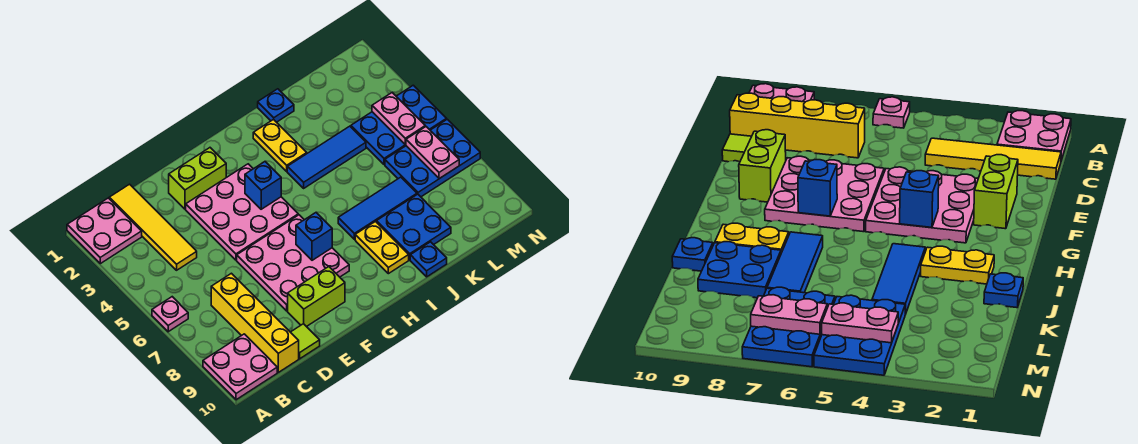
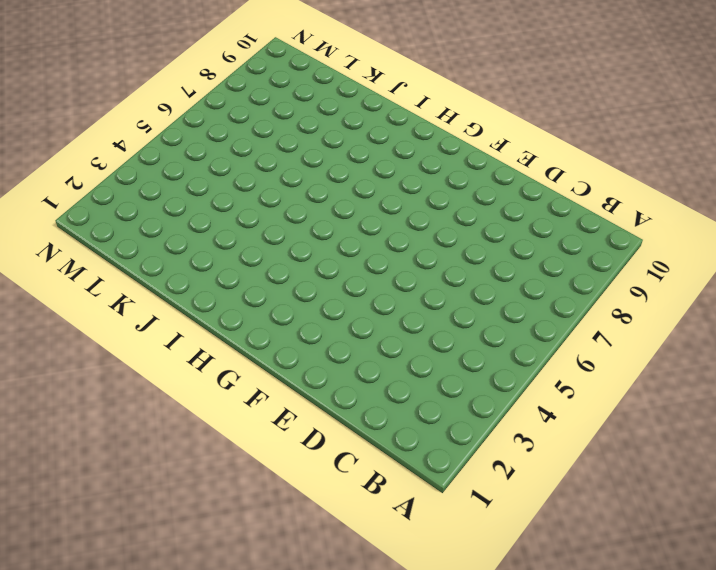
none -> pink 2x2 plate [67,198,142,264]
none -> pink 1x1 plate [152,297,188,332]
none -> pink 2x2 plate [203,334,277,400]

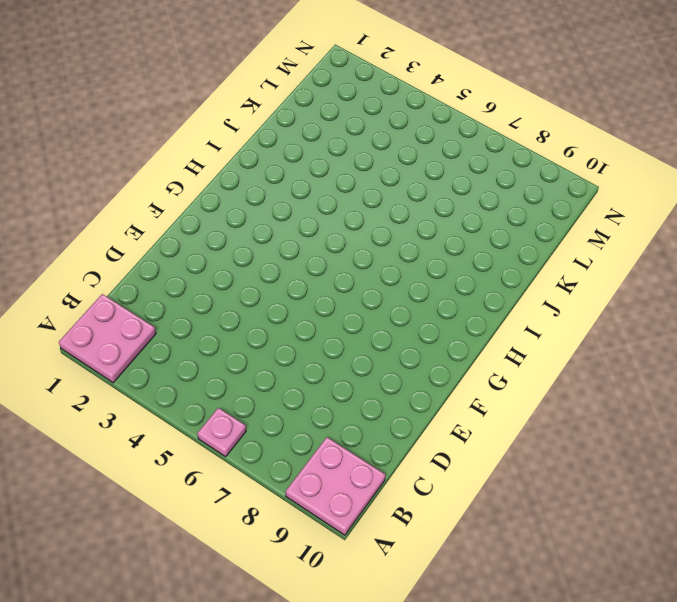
none -> yellow 1x4 tile [109,184,197,270]
none -> yellow 1x4 brick [211,273,299,372]
none -> lime 1x1 tile [291,324,320,359]

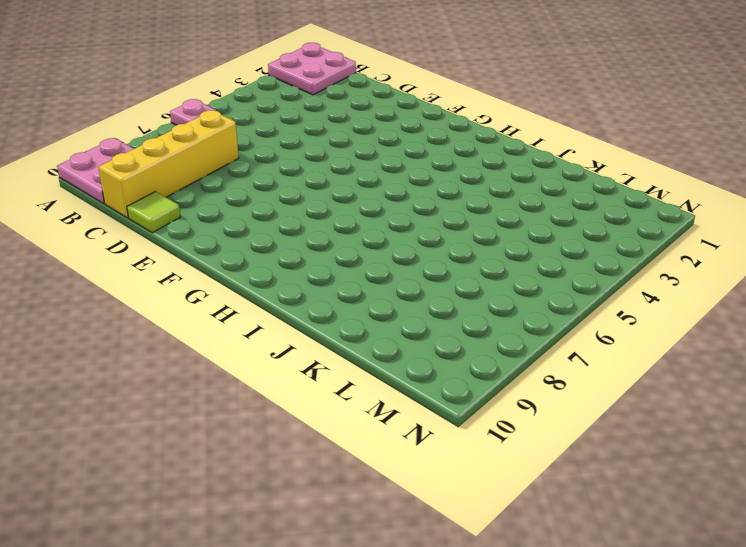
none -> yellow 1x4 tile [109,184,197,270]
none -> lime 1x2 brick [169,148,226,209]
none -> pink 3x3 plate [186,164,298,260]

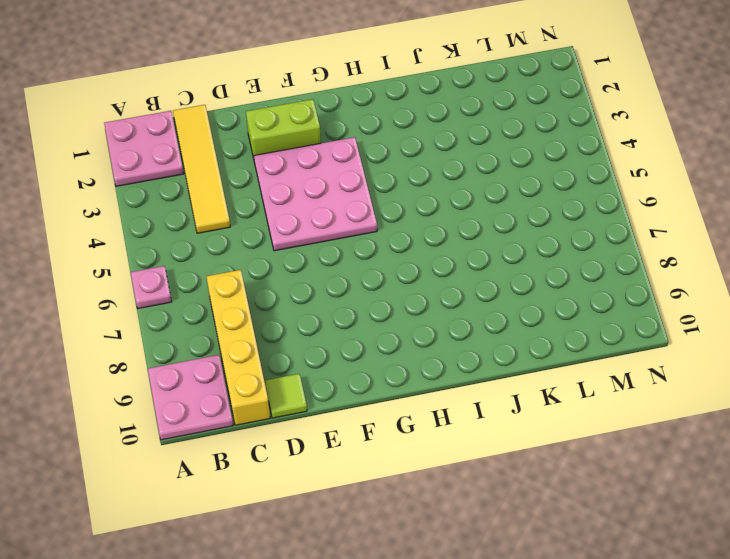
none -> pink 3x3 plate [237,215,349,311]
none -> lime 1x2 brick [288,267,345,327]
none -> yellow 1x2 plate [253,119,307,171]

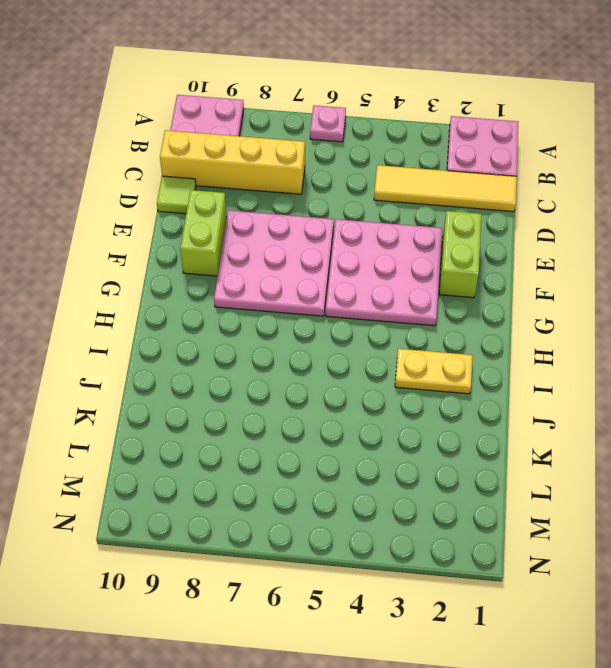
none -> blue 1x3 tile [287,126,366,188]
none -> blue 1x3 tile [338,177,417,240]
none -> yellow 1x2 plate [355,222,409,274]

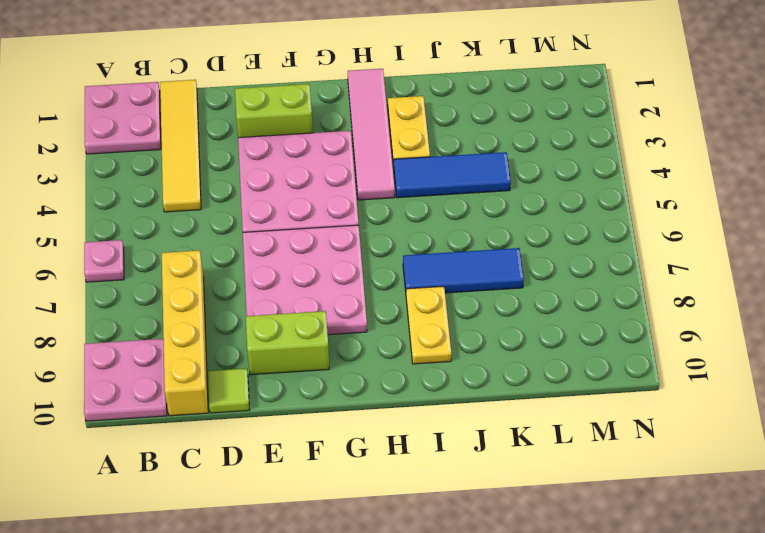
pink 1x4 tile [348,69,395,200] -> none
none -> blue 1x1 plate [258,89,294,122]
none -> blue 2x2 plate [376,194,451,260]
none -> blue 1x1 plate [410,242,447,277]

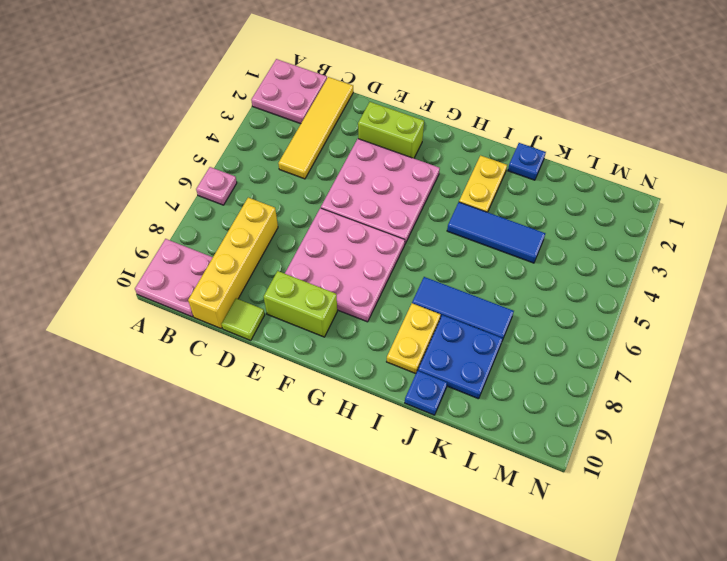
none -> blue 2x3 plate [351,85,447,165]
none -> blue 2x3 plate [385,119,480,197]
none -> blue 1x1 brick [245,162,281,209]

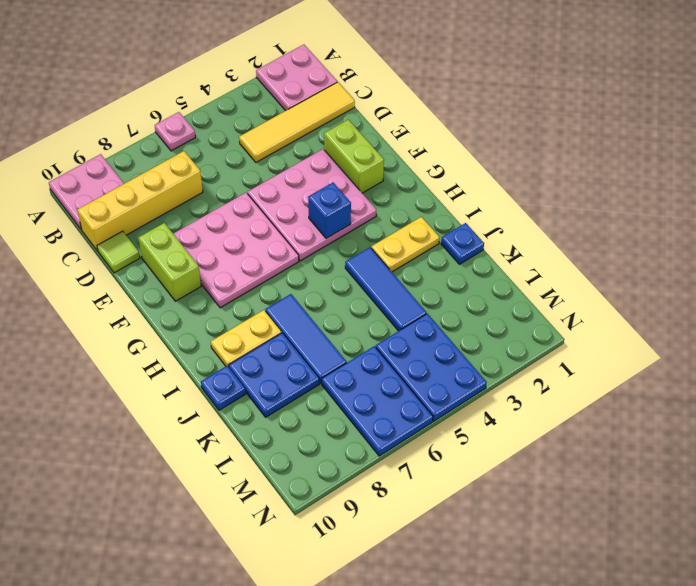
none -> blue 1x1 brick [296,213,332,260]
none -> pink 1x2 plate [372,93,425,145]
none -> pink 1x2 plate [406,127,459,179]

